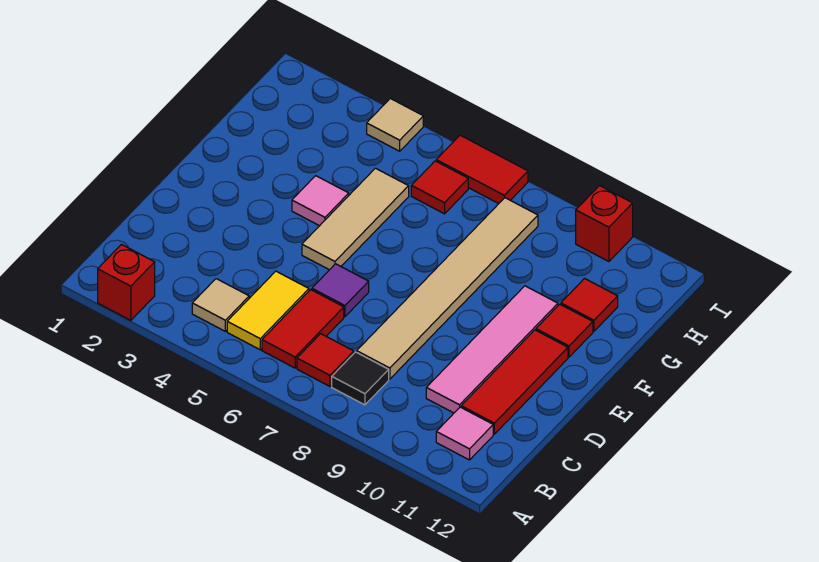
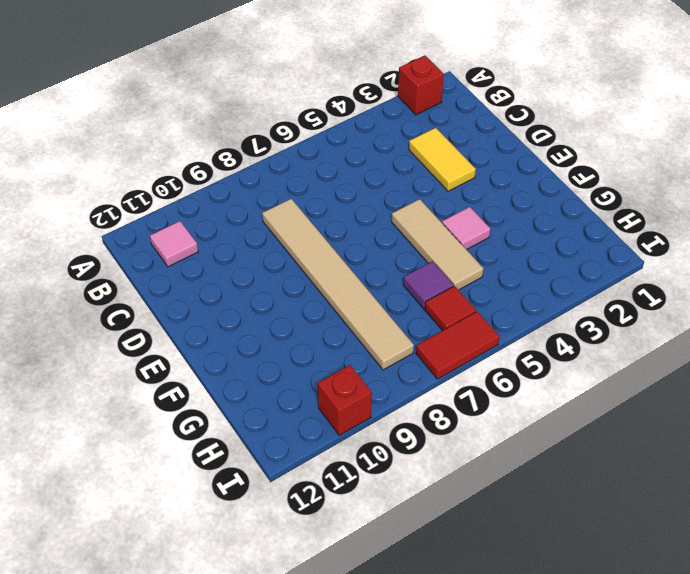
yellow 1x2 tile [409,128,476,191] -> yellow 1x2 tile moved to [227,271,309,350]
purple 1x1 tile [403,261,454,309] -> purple 1x1 tile moved to [312,264,369,317]
none -> tan 1x1 tile [192,279,249,331]
none -> red 1x2 tile [262,290,344,368]
none -> red 1x1 tile [297,334,354,386]

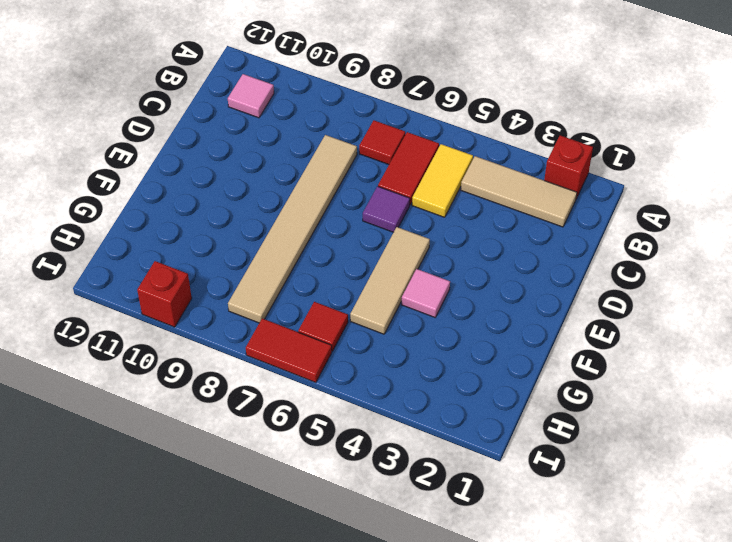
tan 1x3 tile [461,156,577,227] -> tan 1x1 tile [192,279,249,331]
none -> black 1x1 tile [332,352,389,405]
none -> pink 1x4 tile [426,286,558,413]
none -> red 1x3 tile [461,330,568,434]

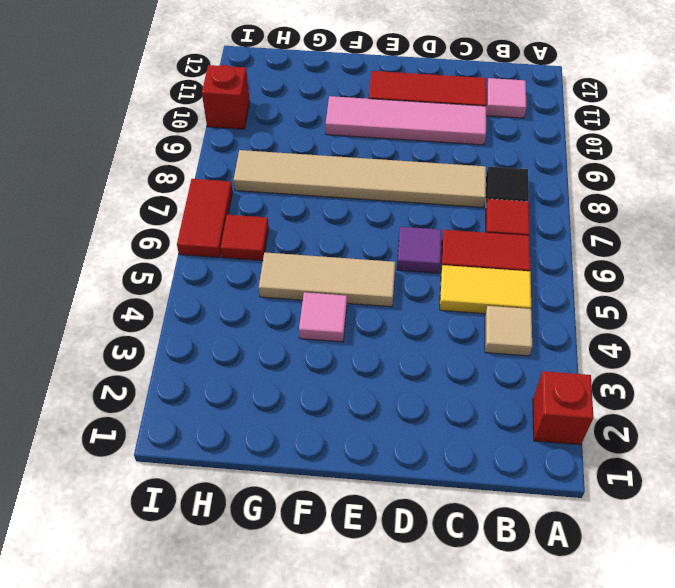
none -> red 1x1 tile [536,304,593,357]
none -> red 1x1 tile [561,279,618,331]
none -> tan 1x1 tile [367,98,423,151]

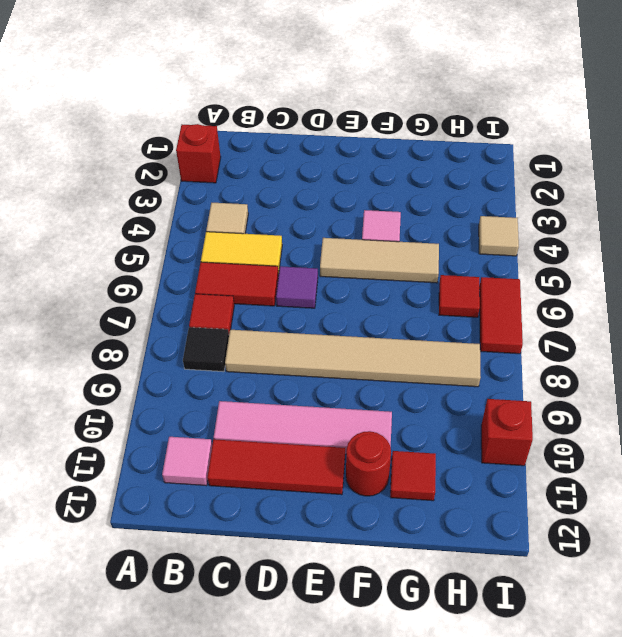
red 1x1 round brick [346,431,391,496] -> red 1x1 tile [536,304,593,357]

